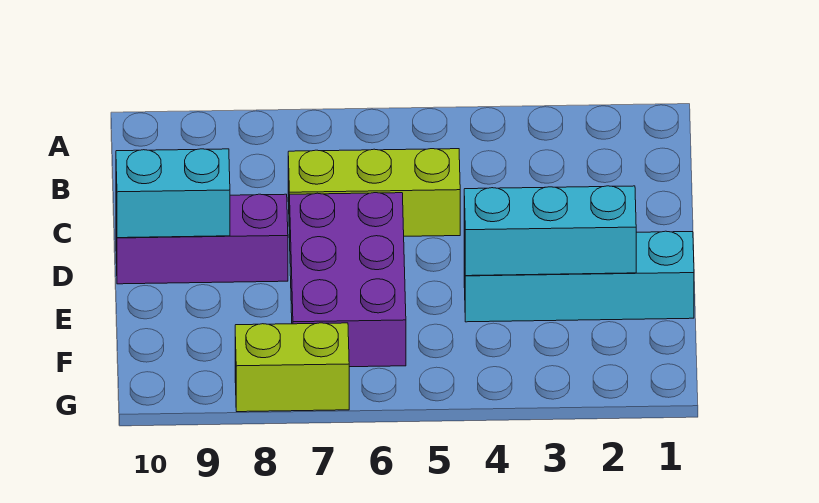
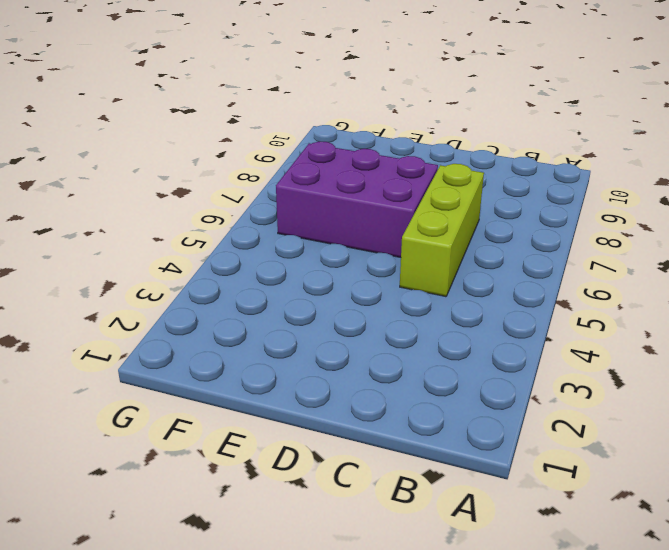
none -> purple 1x3 brick [116,194,288,284]
none -> cyan 1x4 brick [464,231,694,322]

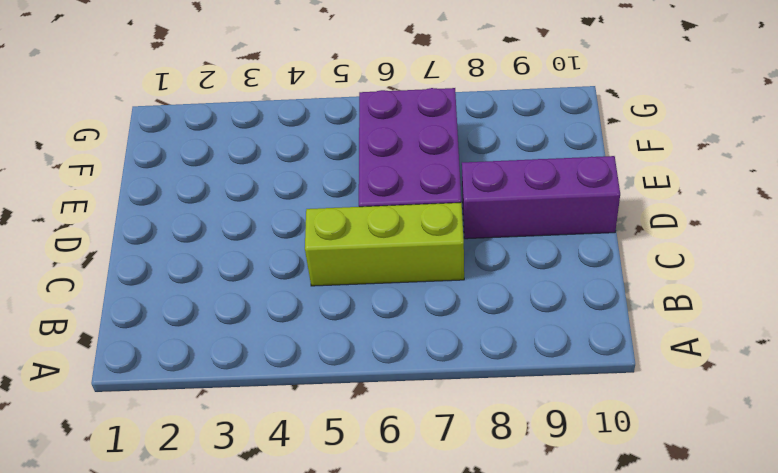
none -> cyan 1x4 brick [464,231,694,322]
none -> lime 1x2 brick [235,323,349,412]

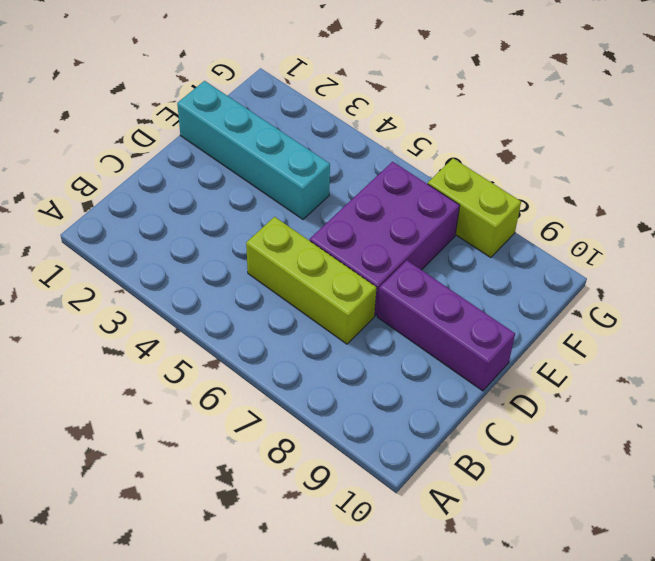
none -> cyan 1x2 brick [116,149,230,238]
none -> cyan 1x3 brick [464,186,636,276]

